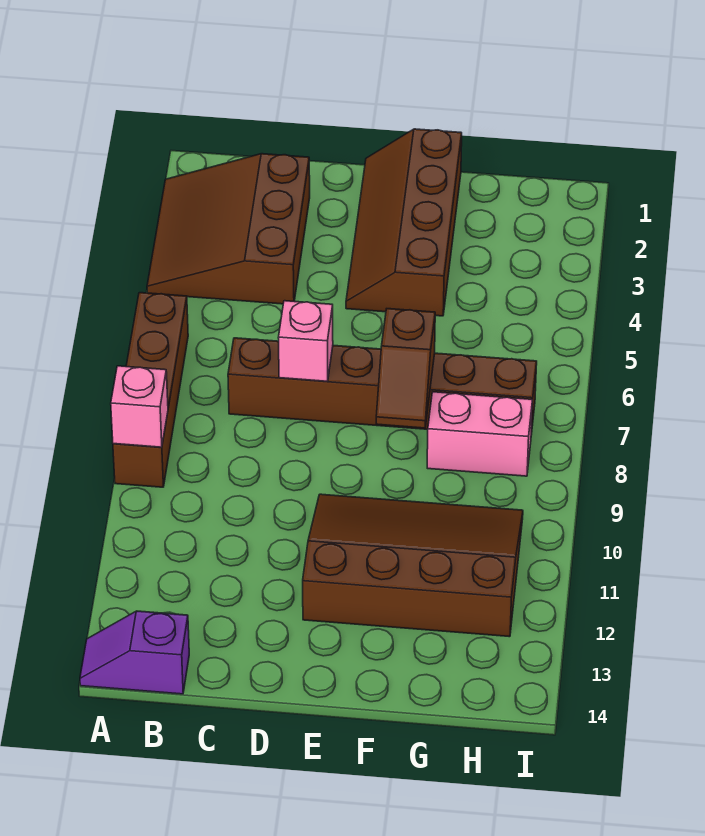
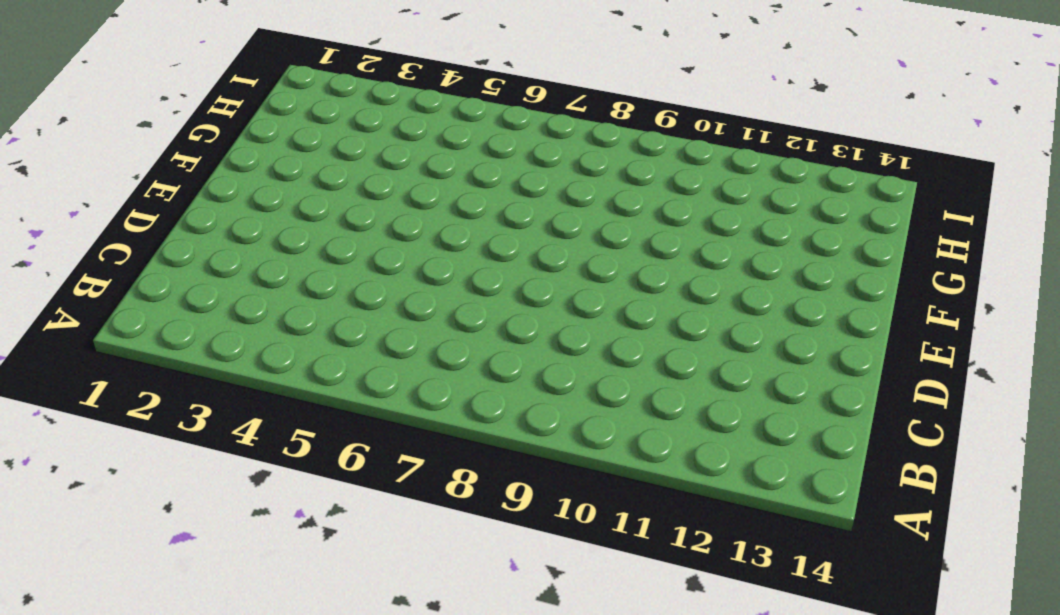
none -> brown 3x3 slope [147,154,310,304]
none -> brown 1x4 brick [113,293,188,487]

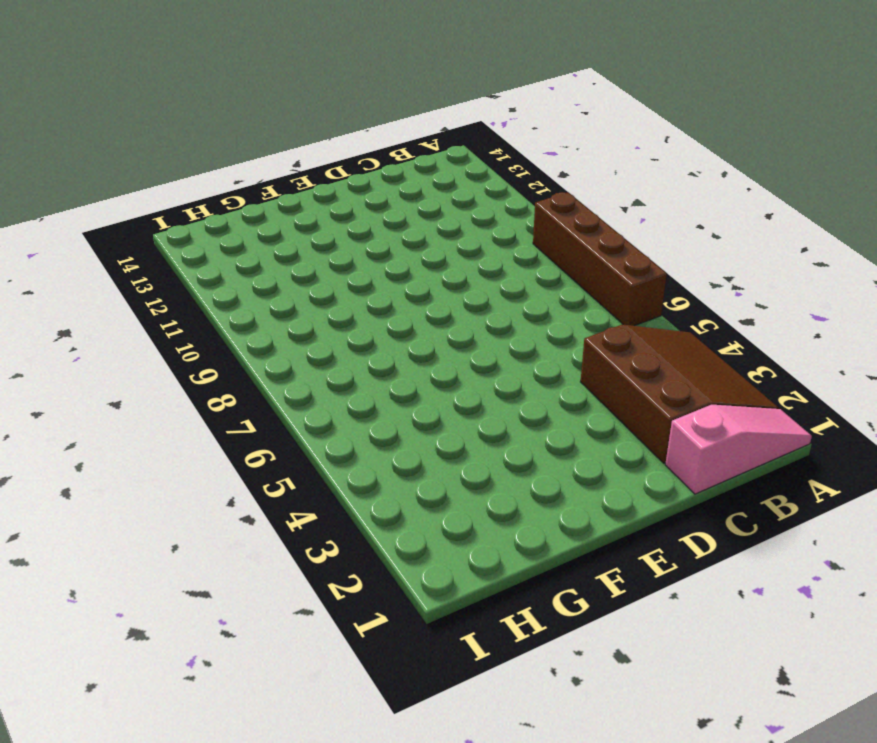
pink 1x3 slope [665,405,812,494] -> none
none -> purple 1x2 slope [80,611,189,694]
none -> brown 1x6 brick [228,338,537,435]

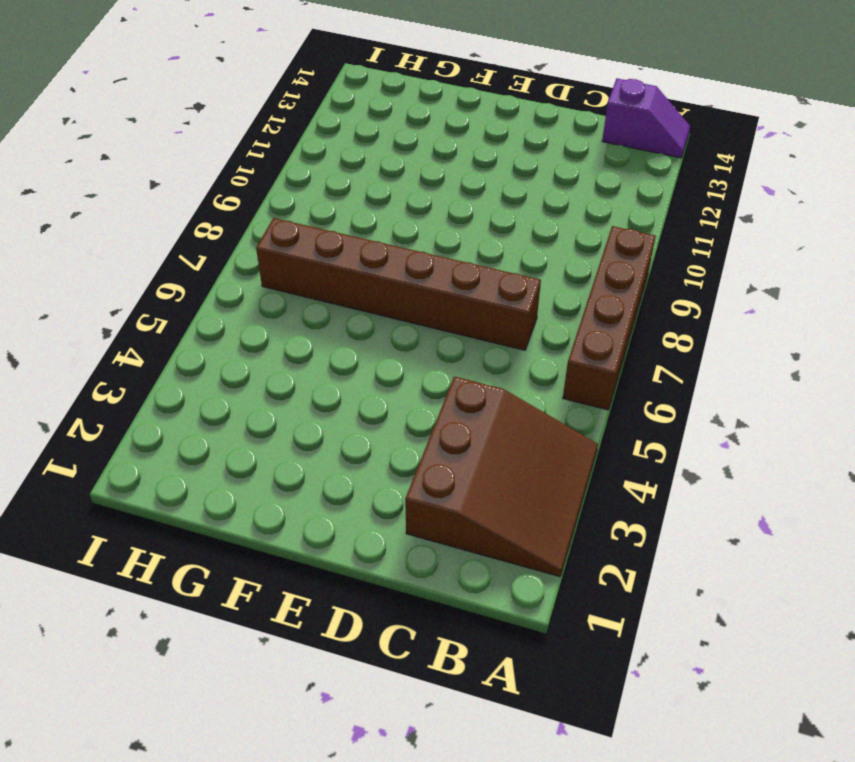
none -> brown 2x4 slope [346,129,462,316]
none -> brown 3x4 slope [303,494,523,637]

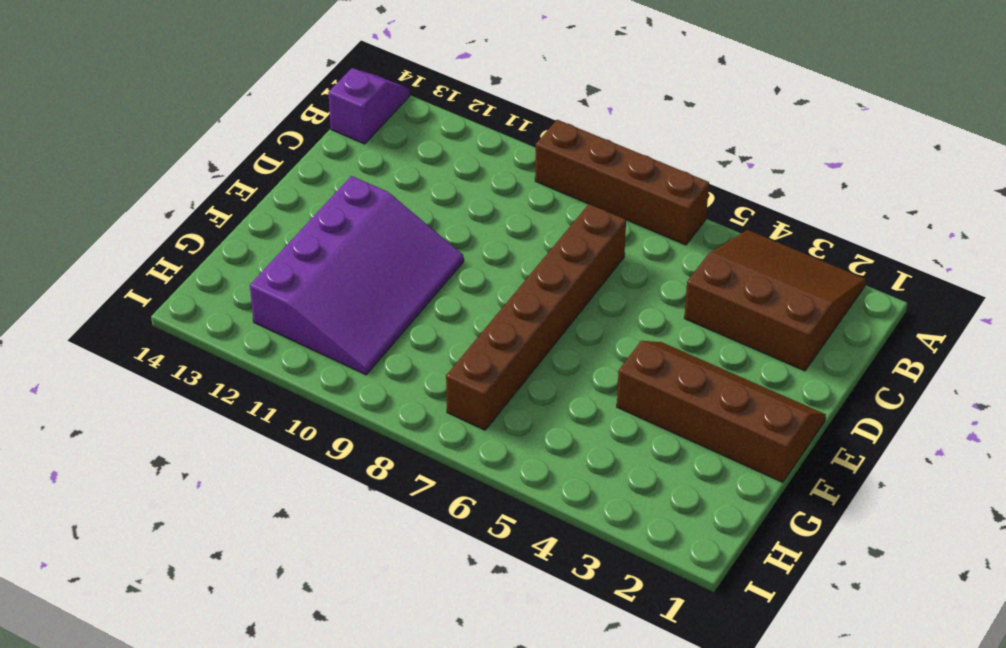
purple 3x4 slope [250,176,464,375] -> brown 3x4 slope [303,494,523,637]
none -> pink 1x2 brick [427,392,533,476]
none -> pink 1x1 brick [111,366,168,447]

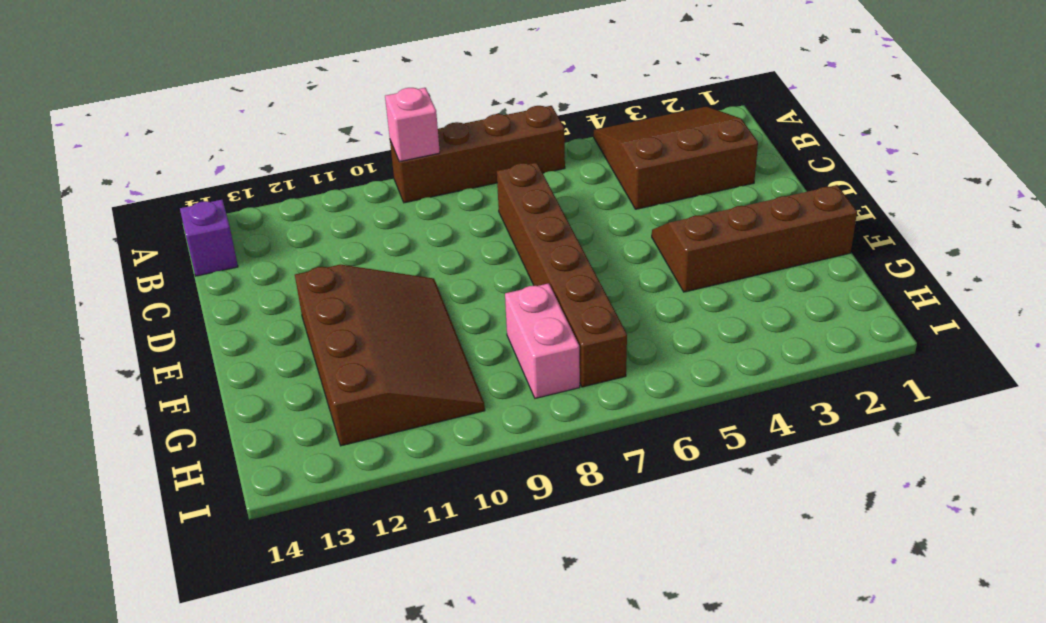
none -> pink 1x1 brick [278,301,333,381]
none -> brown 1x2 slope [376,309,435,428]

